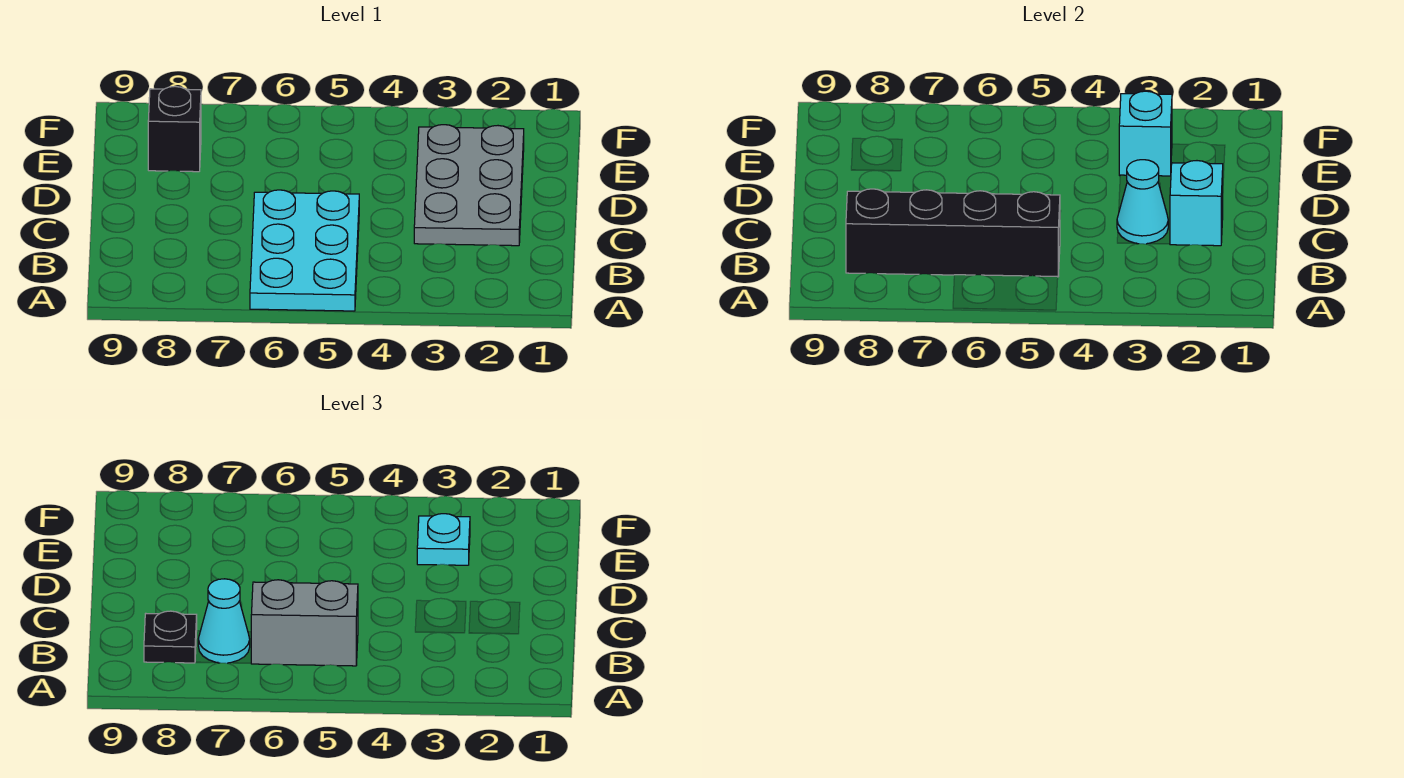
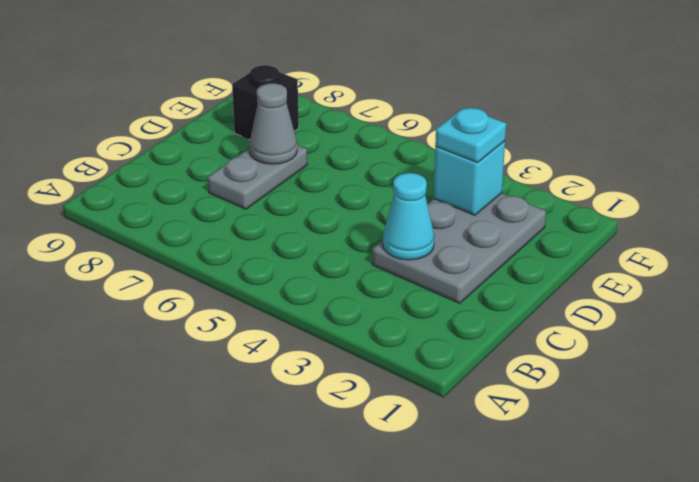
grey 1x2 plate [208,145,307,209] -> none
grey 1x1 cone [250,83,297,164] -> none
none -> cyan 2x3 plate [250,190,359,311]
none -> black 1x4 brick [846,189,1060,277]

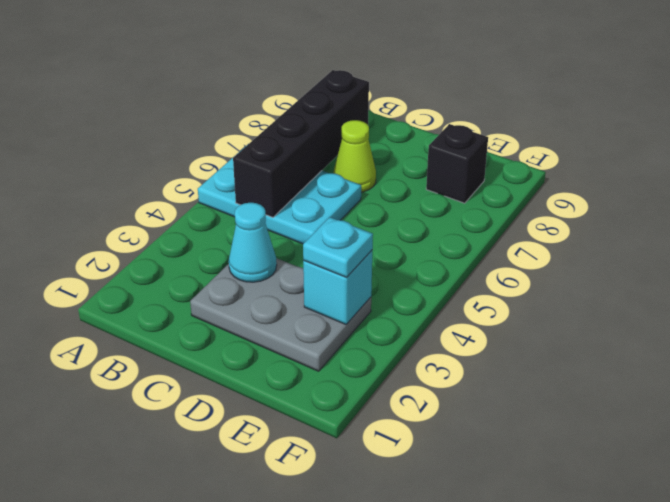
lime 1x1 cone [333,120,376,192] -> none
none -> cyan 1x1 brick [1170,161,1223,246]
none -> grey 1x2 brick [251,580,358,666]

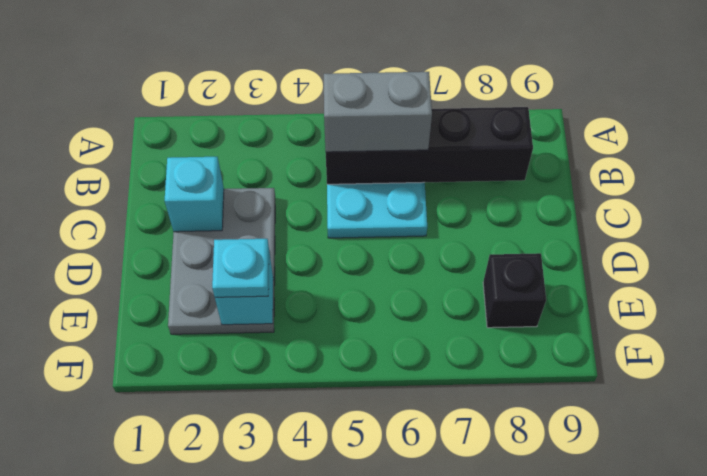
none -> cyan 1x1 cone [1117,160,1168,244]
none -> cyan 1x1 cone [198,579,250,663]

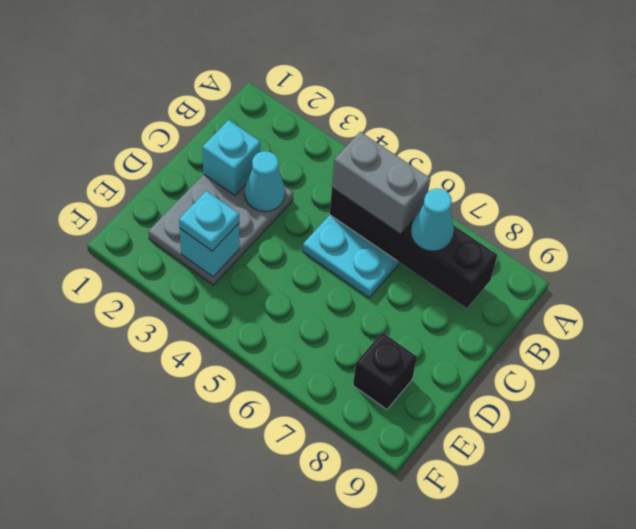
none -> black 1x1 plate [144,611,197,663]

